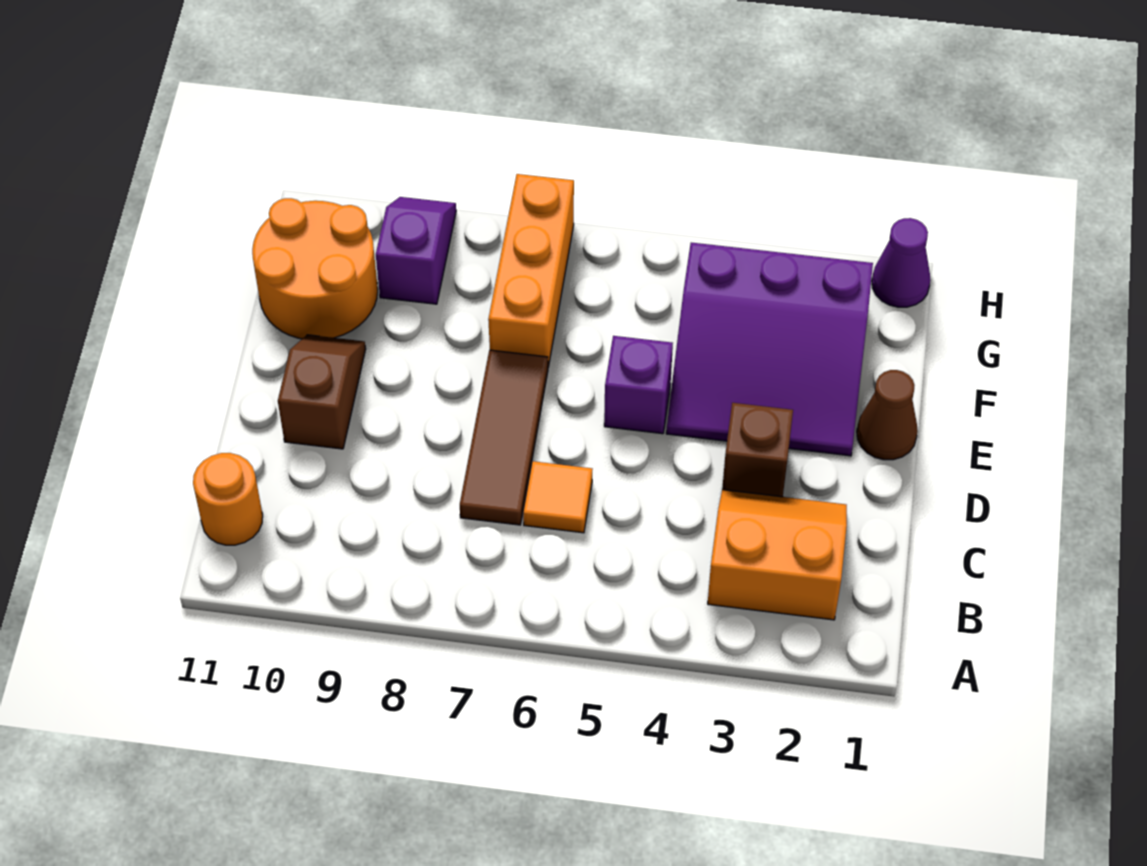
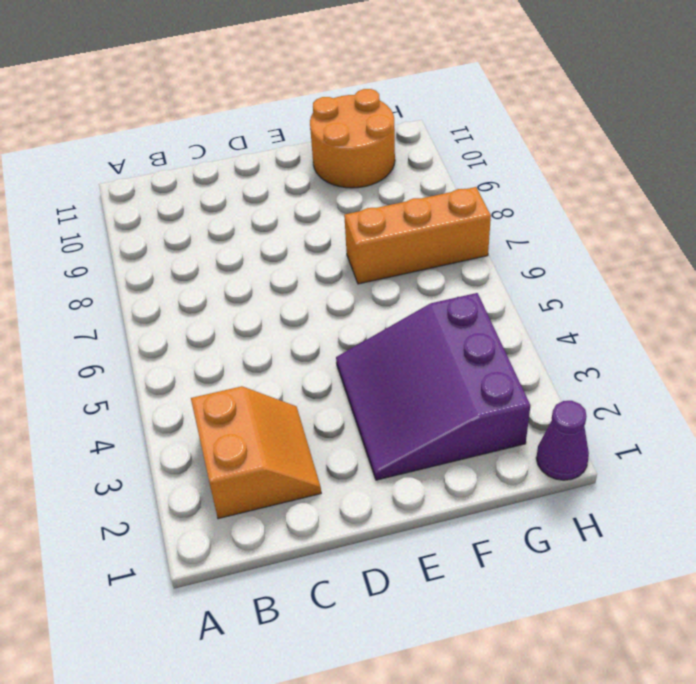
none -> orange 1x1 round brick [193,453,263,545]
none -> orange 1x1 tile [523,461,592,533]
none -> brown 1x3 tile [460,350,548,525]

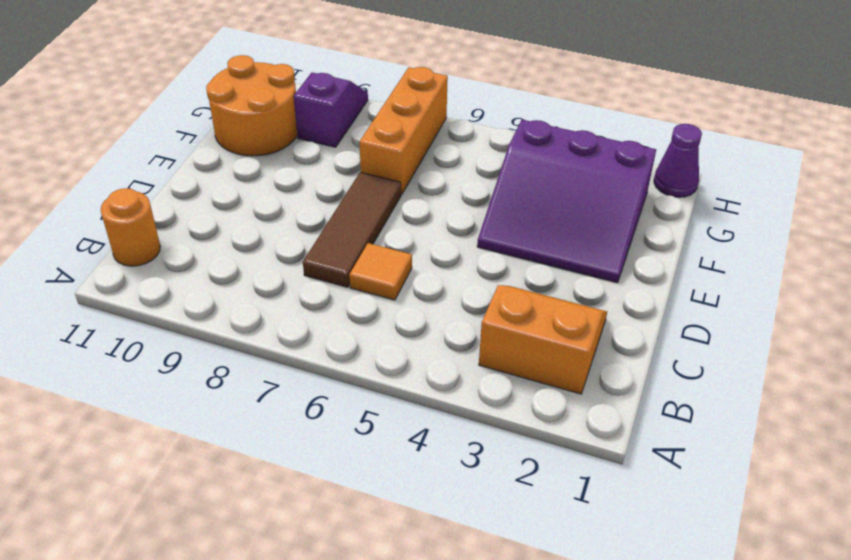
none -> brown 1x1 brick [722,403,793,497]
none -> brown 1x2 slope [278,335,366,449]
none -> brown 1x1 cone [857,370,918,460]

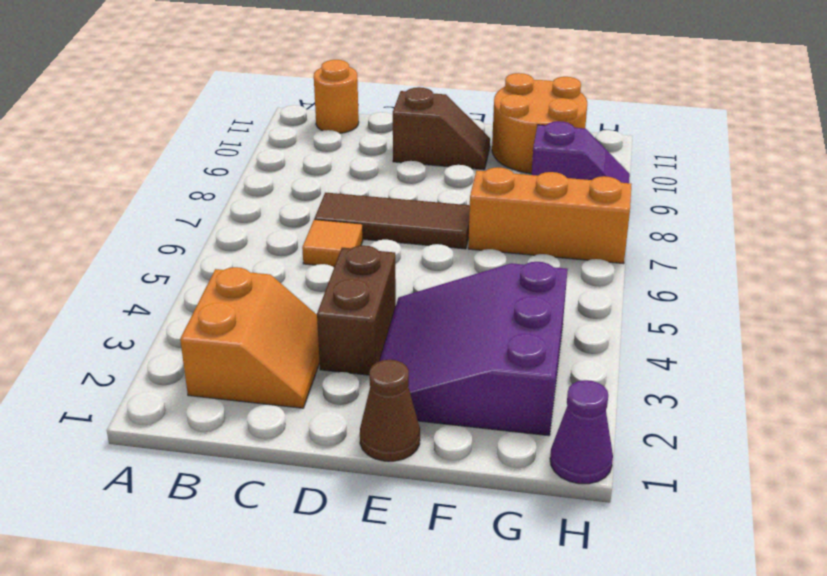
brown 1x2 brick [317,245,396,375] -> brown 1x1 brick [722,403,793,497]
none -> purple 1x1 brick [604,336,673,434]

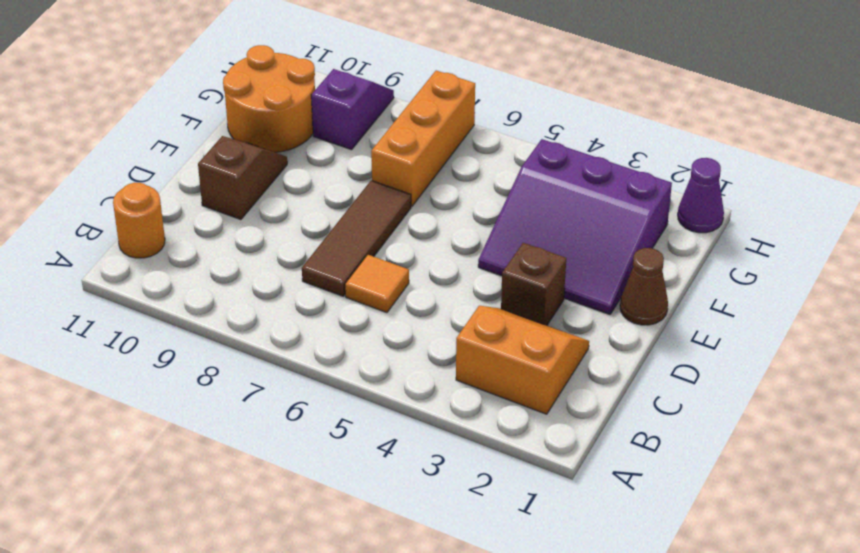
none -> purple 1x1 brick [604,336,673,434]

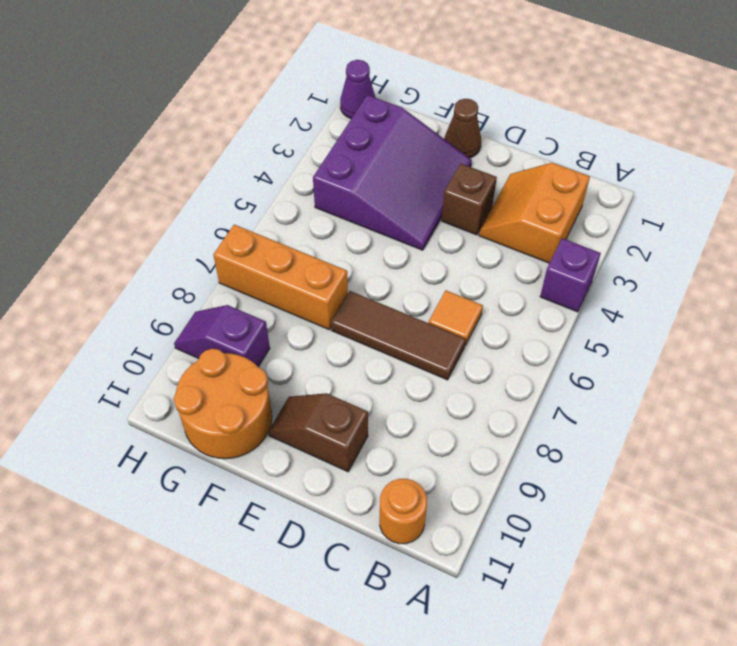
purple 1x1 brick [540,238,601,312] -> purple 1x1 brick moved to [604,336,673,434]

